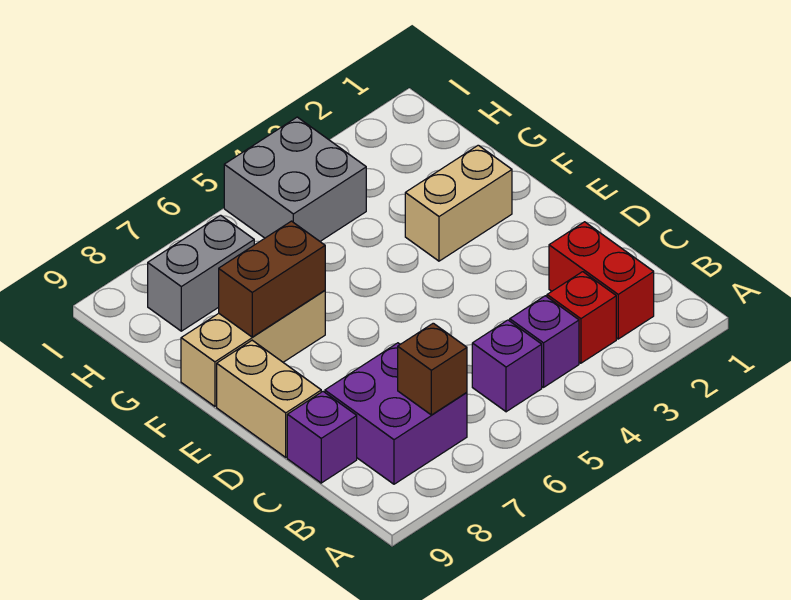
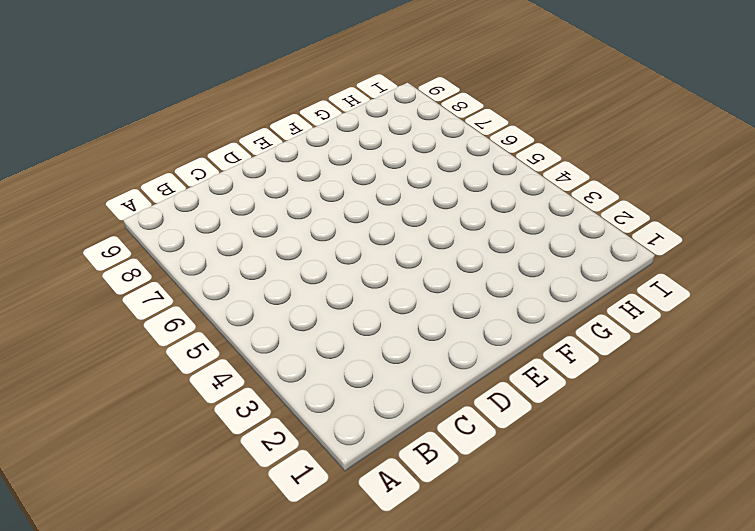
none -> red 1x2 brick [549,222,654,339]
none -> red 1x1 brick [547,272,616,363]
none -> purple 1x1 brick [510,296,579,387]

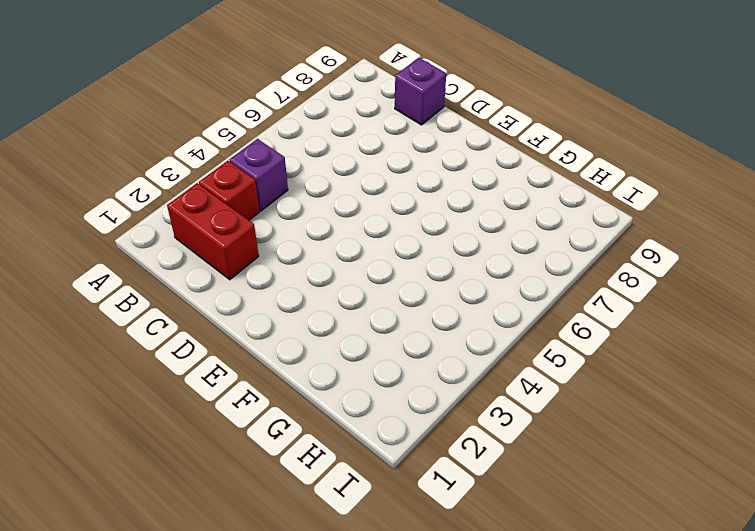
none -> purple 1x1 brick [472,320,542,412]
none -> purple 2x2 brick [325,343,467,484]
none -> tan 1x2 brick [217,340,321,457]

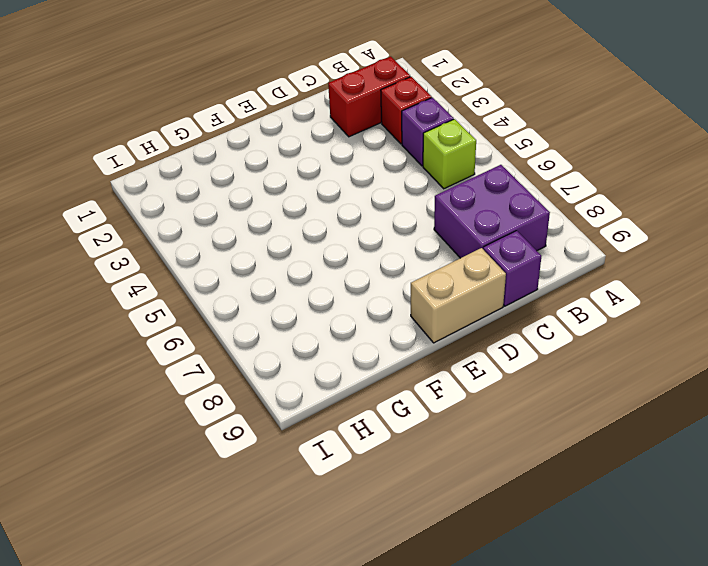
lime 1x1 brick [423,119,476,189] -> purple 1x1 brick [472,320,542,412]
none -> tan 1x2 brick [405,145,512,261]
none -> tan 1x3 brick [181,291,325,406]
none -> grey 2x2 brick [224,117,366,241]

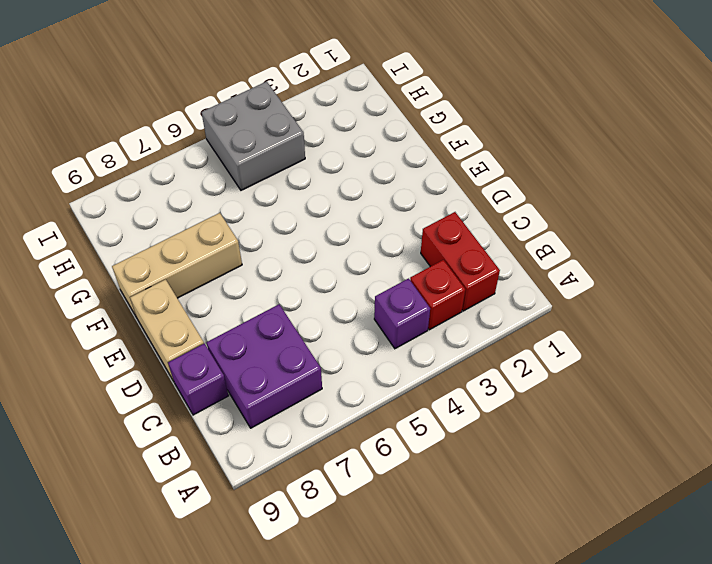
none -> purple 1x1 brick [472,320,542,412]
none -> tan 1x2 brick [405,145,512,261]
none -> grey 1x2 brick [148,215,254,331]

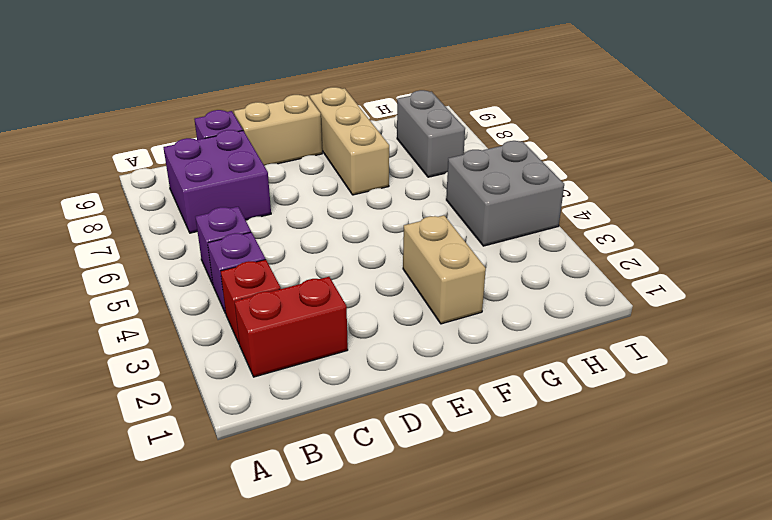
none -> brown 1x1 brick [398,323,467,415]
none -> brown 1x2 brick [219,221,325,337]

